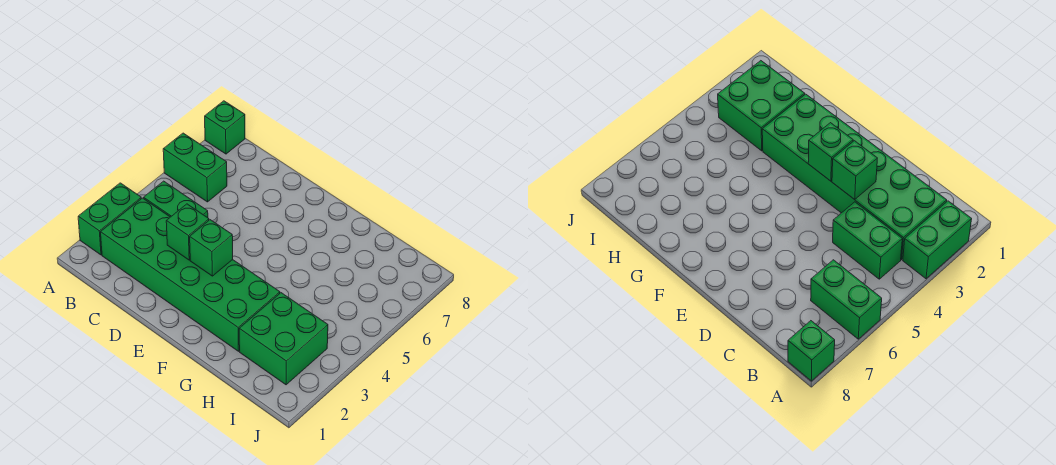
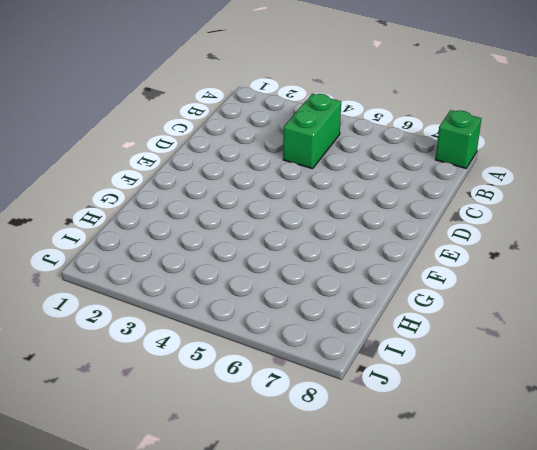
none -> green 1x2 brick [78,183,141,255]
none -> green 1x2 brick [163,133,227,202]

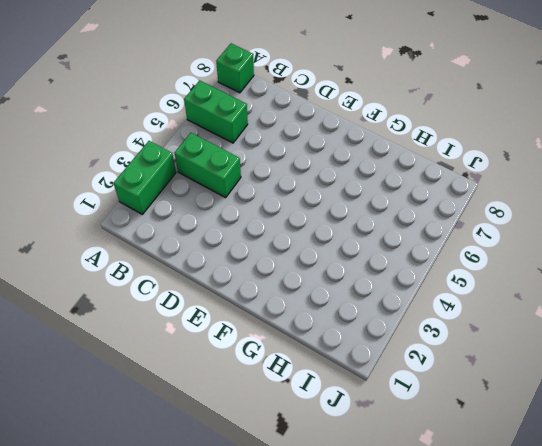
none -> green 2x6 brick [101,198,280,351]
none -> green 2x2 brick [239,293,328,385]

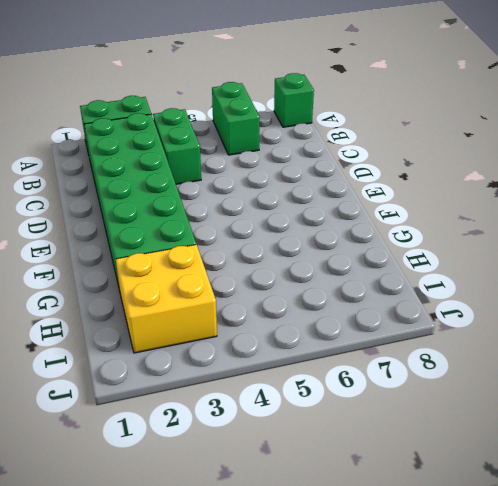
yellow 2x2 brick [116,245,217,353] -> green 2x2 brick [239,293,328,385]
none -> green 1x1 brick [166,204,209,260]
none -> green 1x1 brick [190,220,233,276]

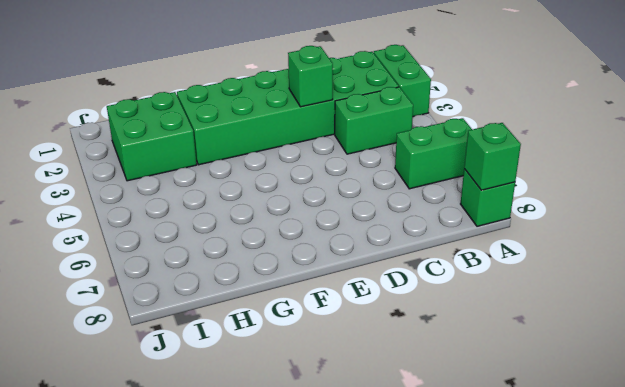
green 1x1 brick [464,123,521,190] -> green 1x1 brick moved to [190,220,233,276]

